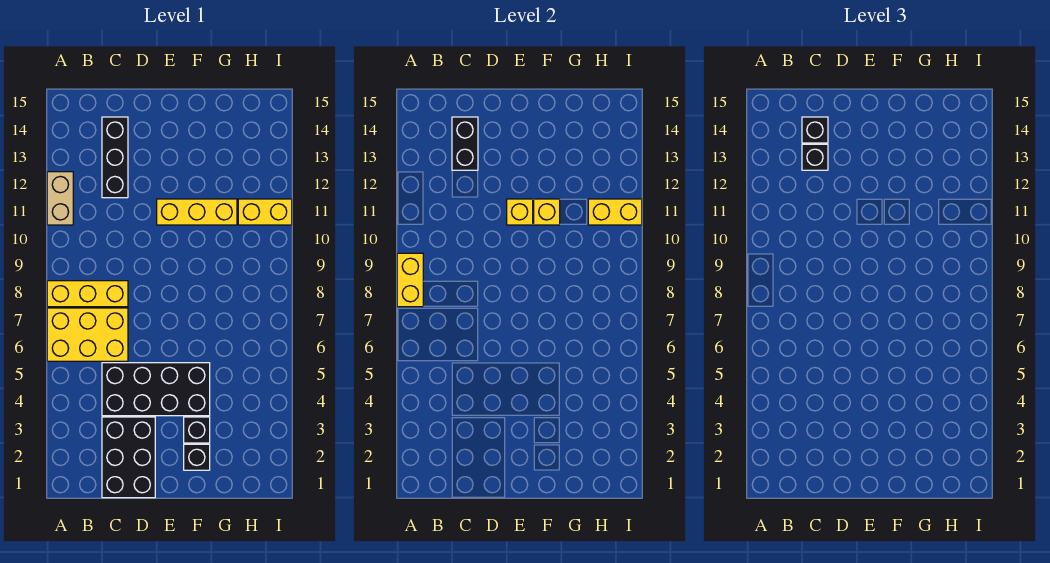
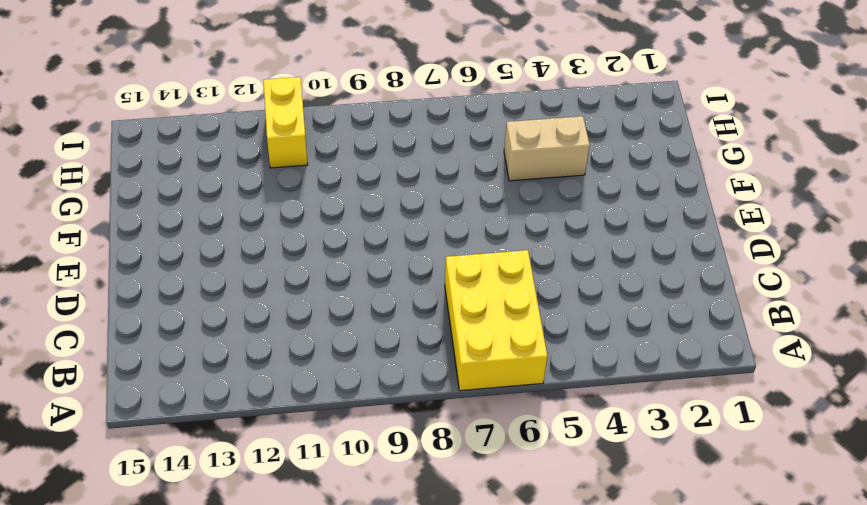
tan 1x2 brick [504,116,590,181] -> tan 1x2 brick moved to [47,172,73,225]
none -> yellow 1x3 brick [47,281,128,307]
none -> black 2x3 brick [102,417,155,498]
none -> black 2x4 brick [102,363,210,416]

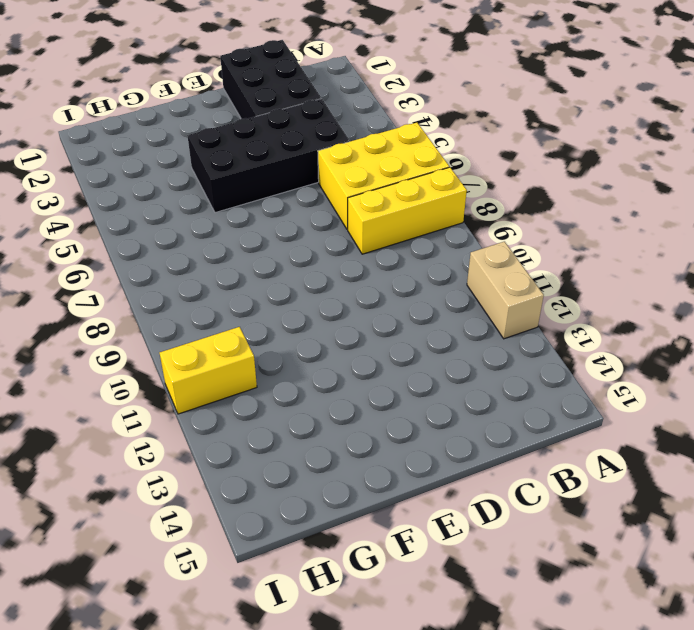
none -> black 1x3 brick [102,117,128,198]
none -> yellow 1x3 brick [157,199,237,225]
none -> black 1x1 brick [184,444,210,470]

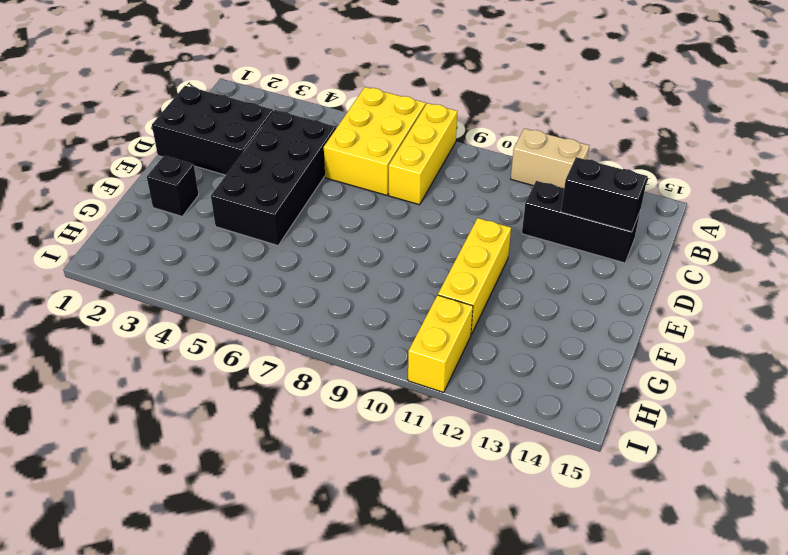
none -> black 1x1 brick [184,417,210,443]
none -> yellow 1x2 brick [397,253,423,307]
none -> yellow 1x1 brick [507,199,533,225]

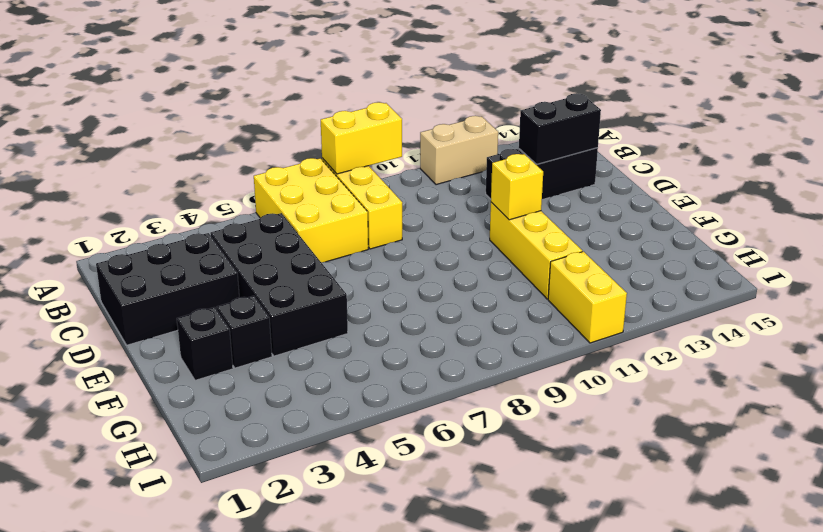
none -> yellow 1x1 brick [534,199,560,225]
none -> yellow 1x2 brick [588,199,642,225]
none -> black 1x1 brick [802,144,828,170]

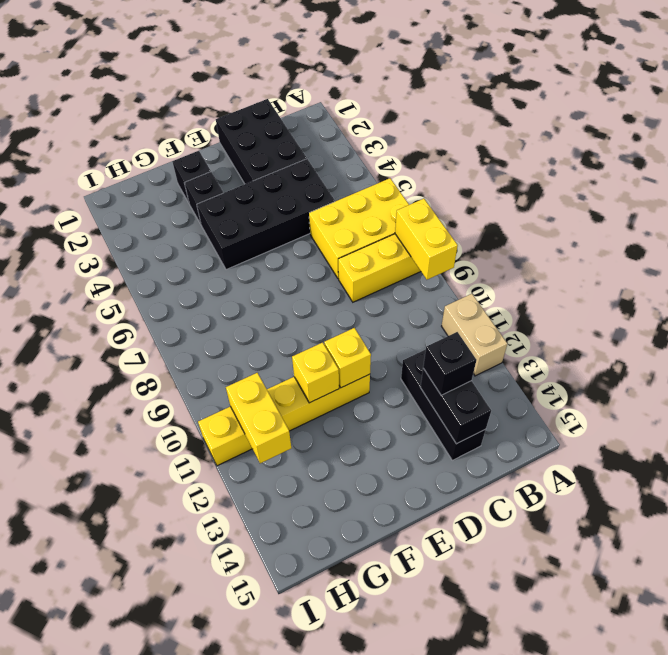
yellow 1x2 brick [226,373,291,463] -> yellow 1x2 brick turned to [588,199,642,225]
none -> black 1x1 brick [802,117,828,143]

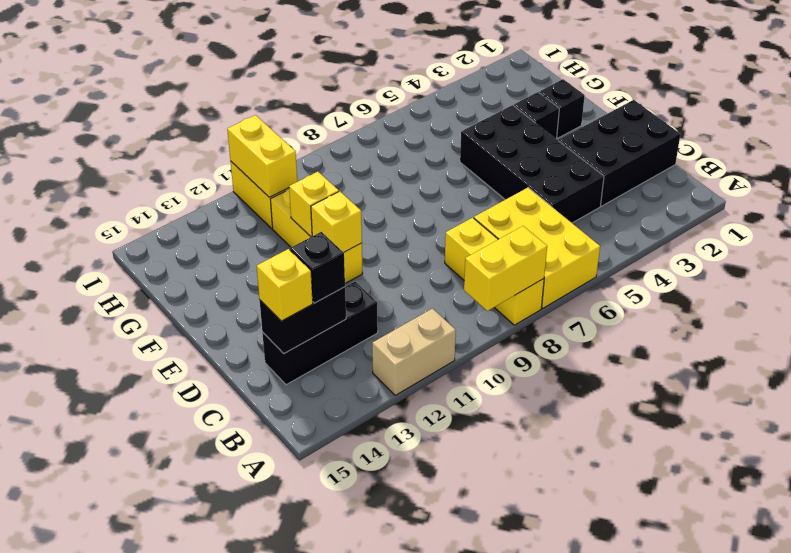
yellow 1x1 brick [257,249,313,321] -> black 1x1 brick [802,117,828,143]

